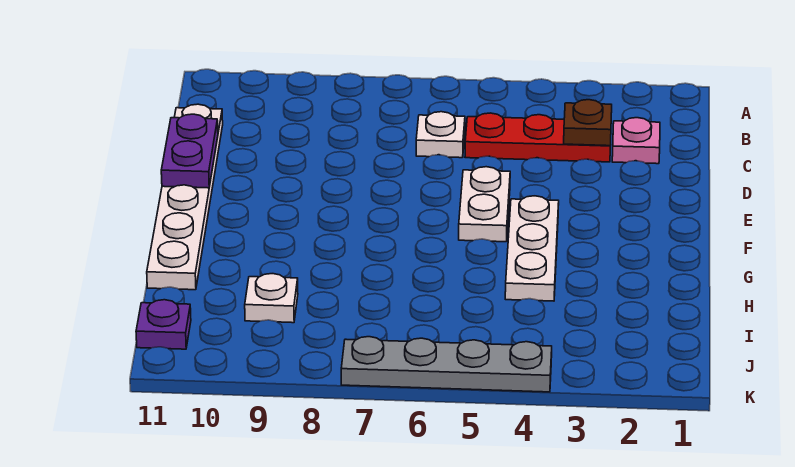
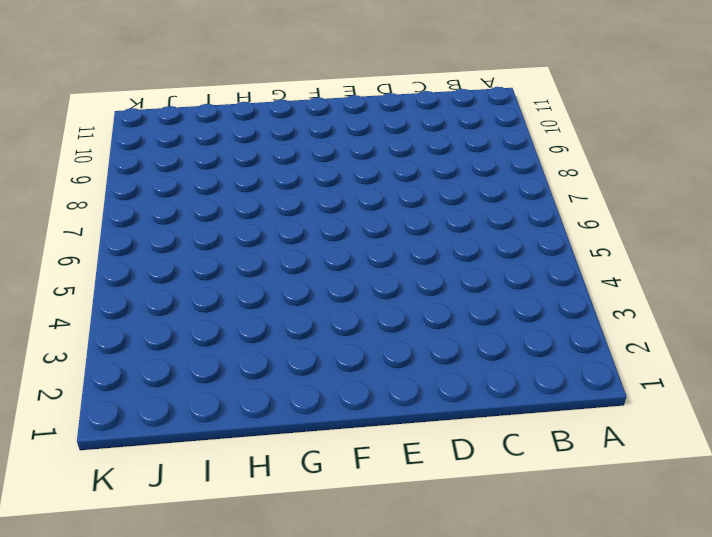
none -> pink 1x1 plate [612,118,660,164]
none -> red 1x3 plate [465,113,610,162]

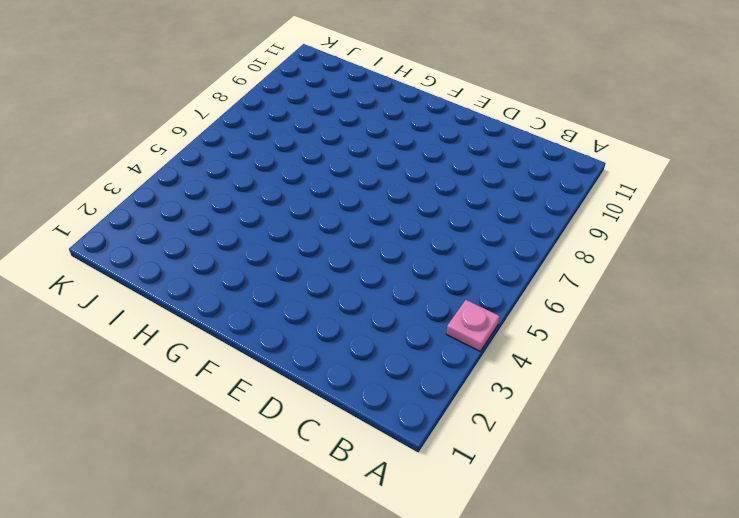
pink 1x1 plate [446,300,499,351] -> pink 1x1 plate moved to [612,118,660,164]
none -> red 1x3 plate [465,113,610,162]
none -> white 1x1 plate [416,112,465,158]

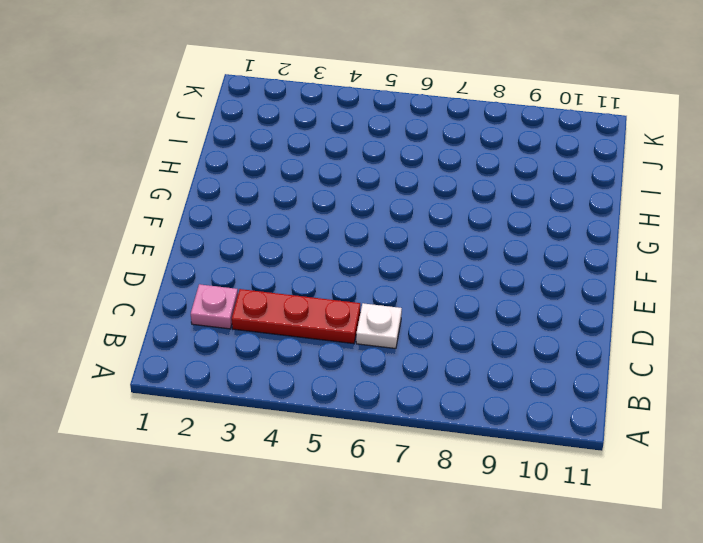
none -> white 1x6 plate [147,104,223,290]
none -> white 1x2 plate [459,167,510,242]

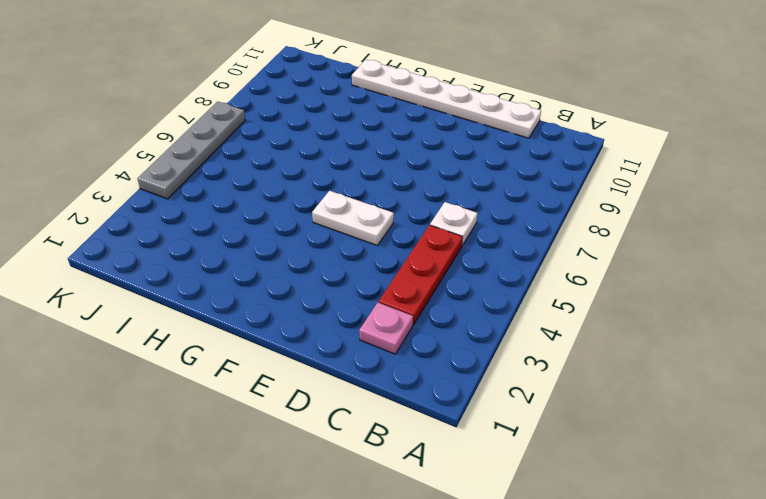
none -> white 1x3 plate [505,196,559,301]
none -> white 1x1 plate [245,274,298,323]

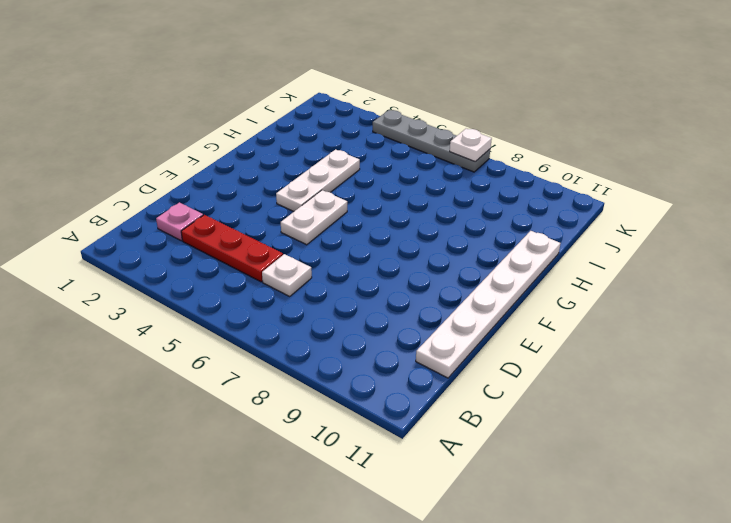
white 1x1 plate [450,129,492,162] -> white 1x1 plate moved to [245,274,298,323]
none -> purple 1x1 plate [136,300,191,349]
none -> brown 1x1 plate [564,100,612,146]

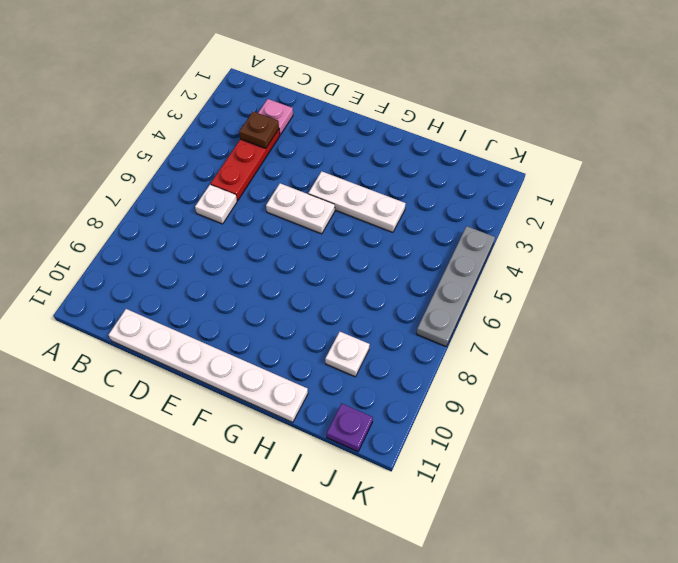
none -> purple 1x2 plate [161,114,218,188]

